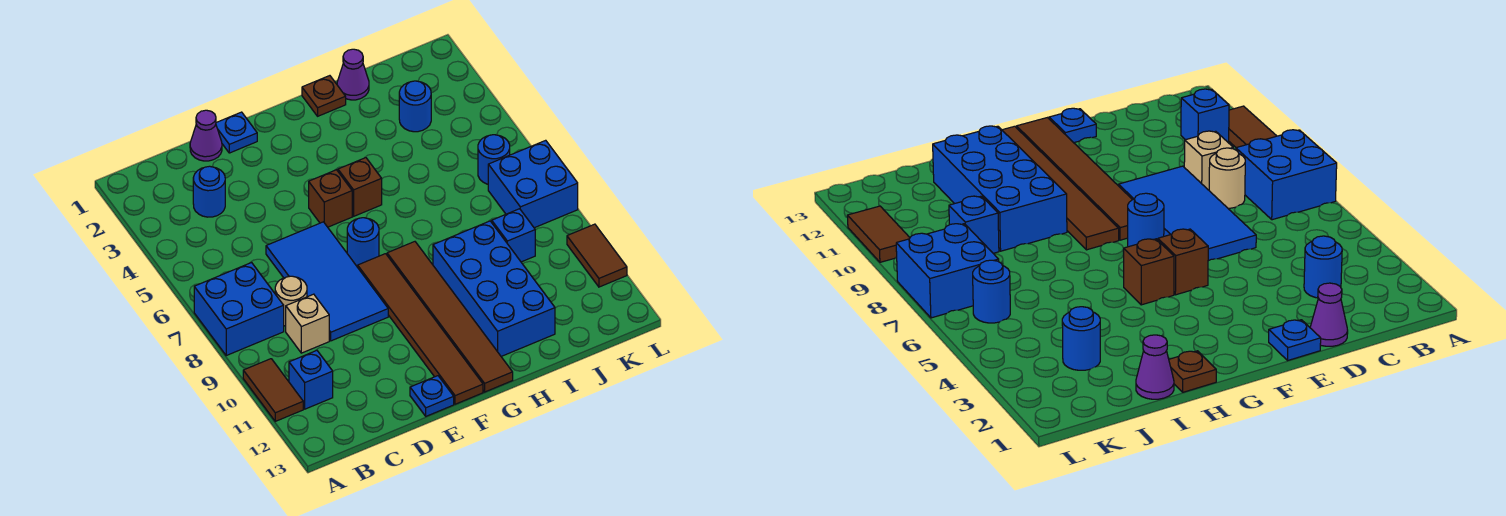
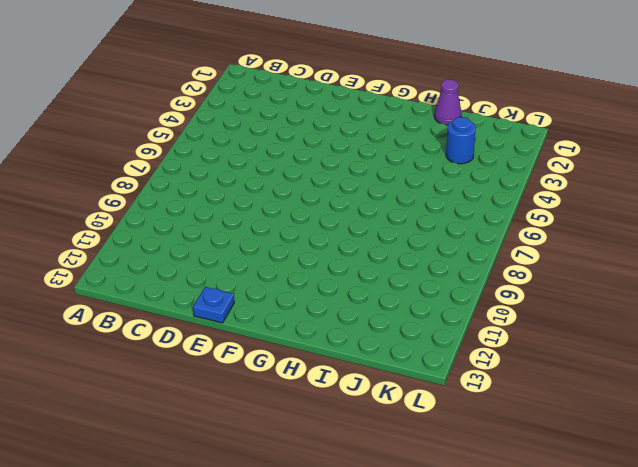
none -> blue 2x2 brick [194,263,284,355]
none -> brown 1x2 tile [243,359,303,421]
none -> blue 1x1 brick [289,351,333,409]

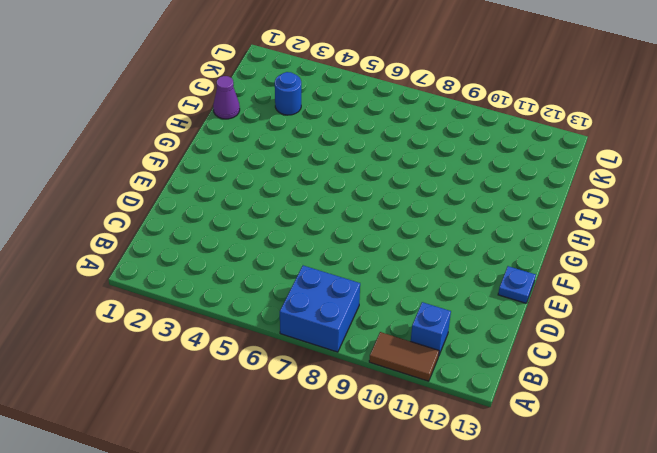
none -> blue 1x1 round brick [193,166,225,217]
none -> tan 1x1 round brick [275,276,307,326]
none -> tan 1x1 brick [286,294,329,353]

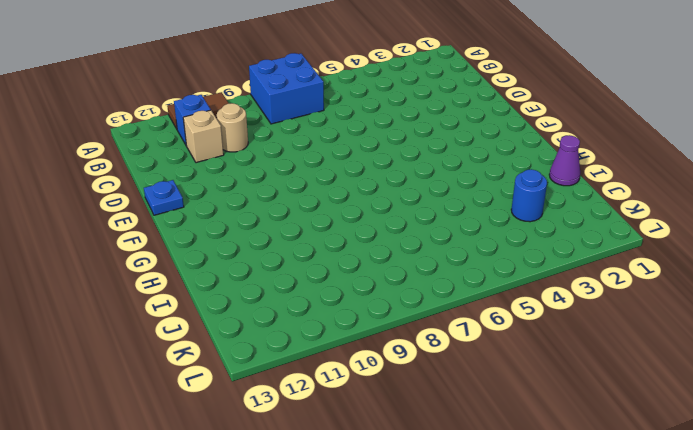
tan 1x1 round brick [217,103,248,152] -> tan 1x1 round brick moved to [275,276,307,326]
tan 1x1 brick [183,110,224,163] -> tan 1x1 brick moved to [286,294,329,353]
none -> blue 1x1 round brick [193,166,225,217]
none -> purple 1x1 cone [190,110,222,161]
none -> blue 2x4 tile [266,222,388,341]

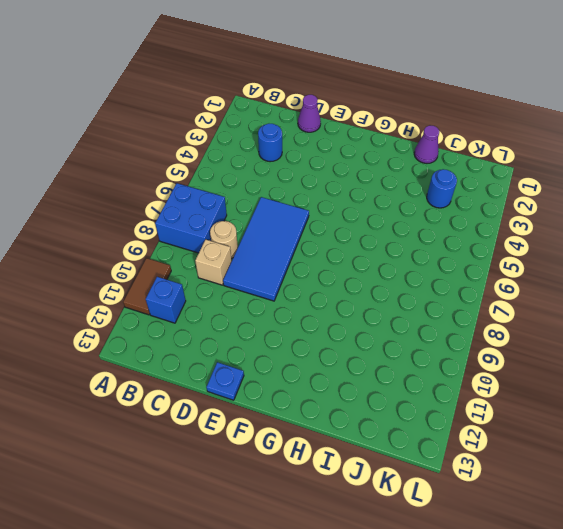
none -> blue 1x1 plate [216,112,257,153]
none -> brown 1x1 brick [309,170,352,227]
none -> blue 1x1 round brick [347,218,379,267]

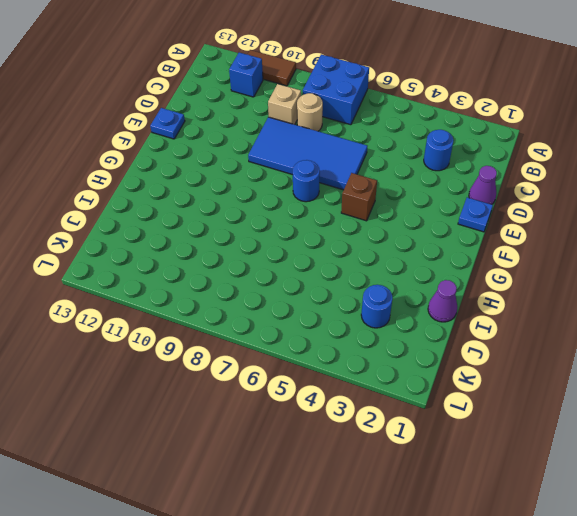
none -> brown 1x6 tile [358,254,483,404]
none -> brown 1x1 brick [338,158,382,216]
none -> brown 1x6 tile [387,242,513,392]

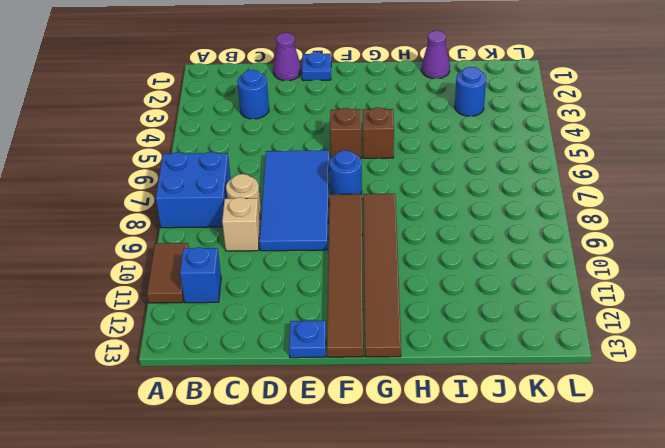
none -> brown 1x1 plate [302,76,346,116]
none -> blue 2x4 brick [433,221,555,356]
none -> blue 1x1 brick [492,209,535,262]

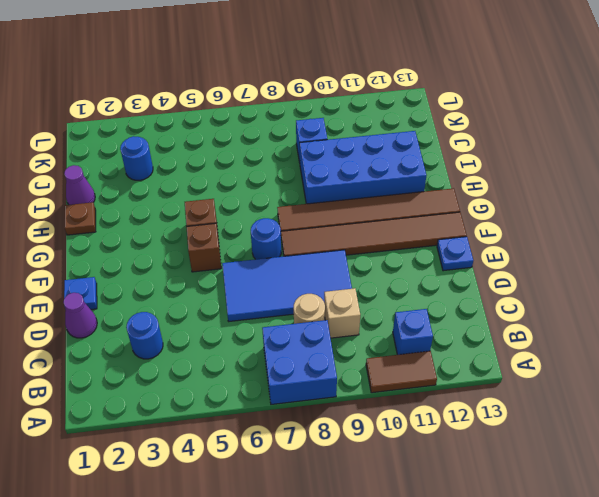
none -> blue 1x1 round brick [478,135,510,184]
none -> blue 2x2 brick [488,140,578,228]
none -> brown 1x2 tile [567,224,627,287]

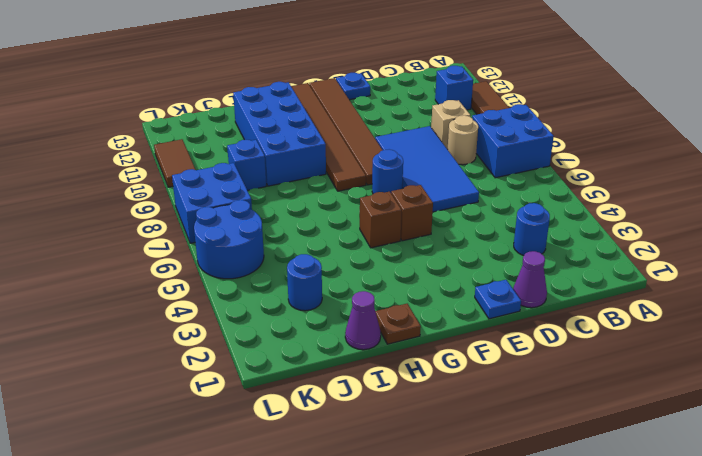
blue 2x2 round brick [194,200,264,279] -> blue 1x1 round brick [478,135,510,184]

